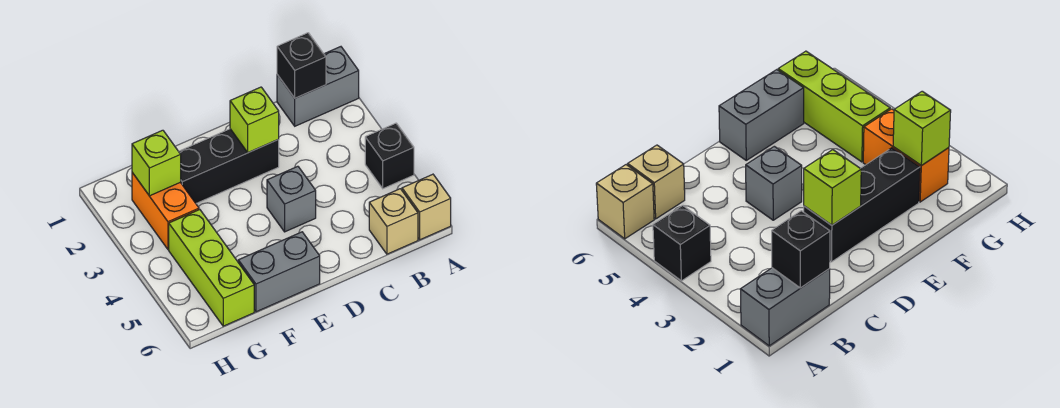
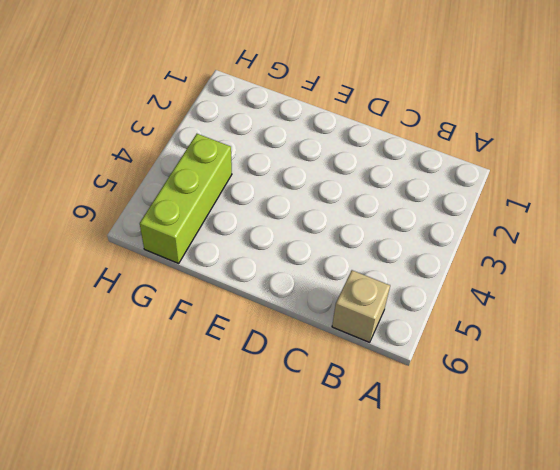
none -> grey 1x2 brick [277,47,359,126]
none -> black 1x1 brick [365,123,414,189]
none -> tan 1x1 brick [402,174,451,240]

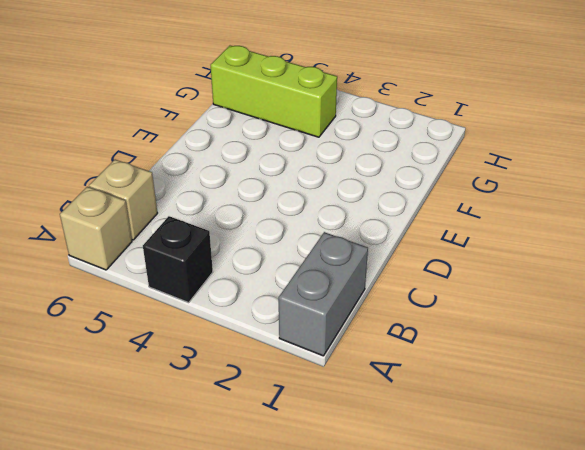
none -> black 1x3 brick [179,129,279,203]
none -> grey 1x1 brick [267,166,316,232]
none -> grey 1x2 brick [238,232,320,312]

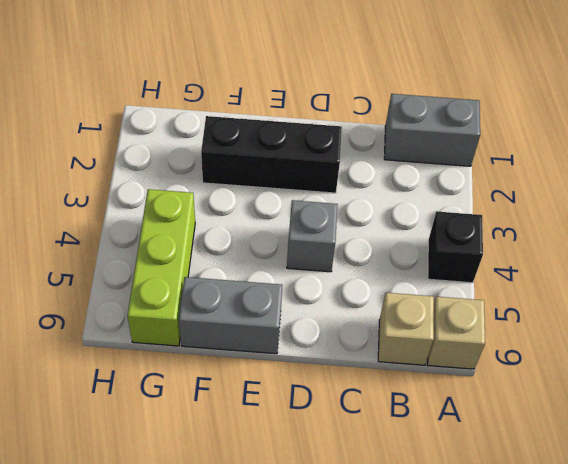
none -> orange 1x2 brick [132,173,199,249]
none -> black 1x1 brick [277,33,326,98]
none -> lime 1x1 brick [230,87,279,153]

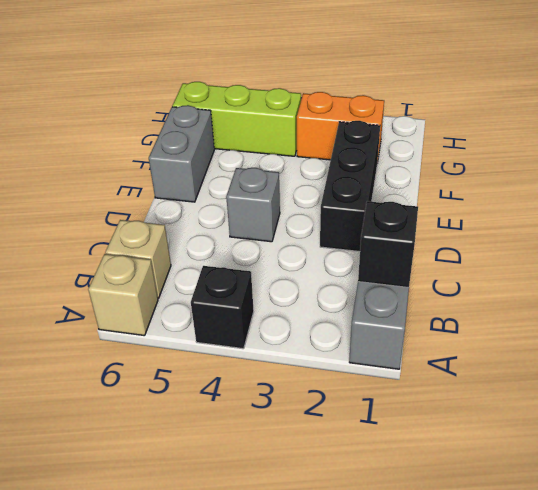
none -> lime 1x1 brick [230,87,279,153]
none -> lime 1x1 brick [132,130,181,196]

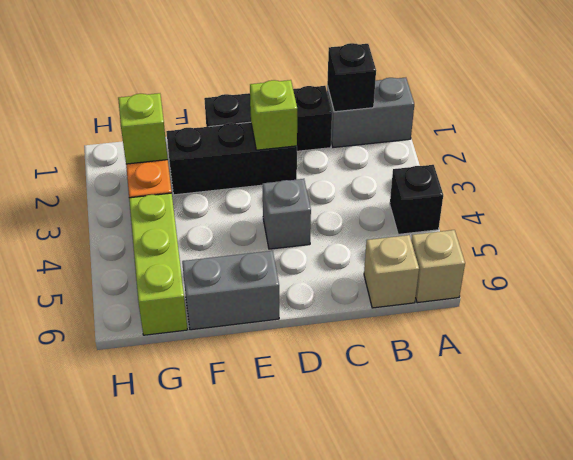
black 1x3 brick [204,86,332,151] -> none

